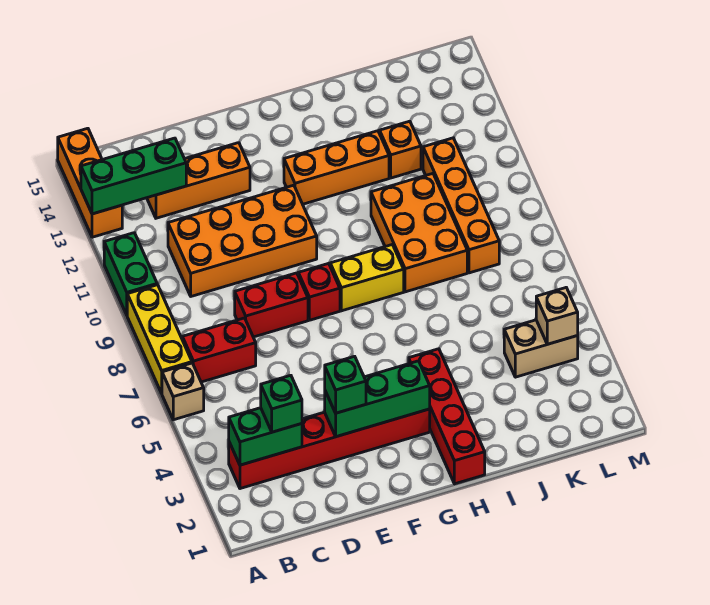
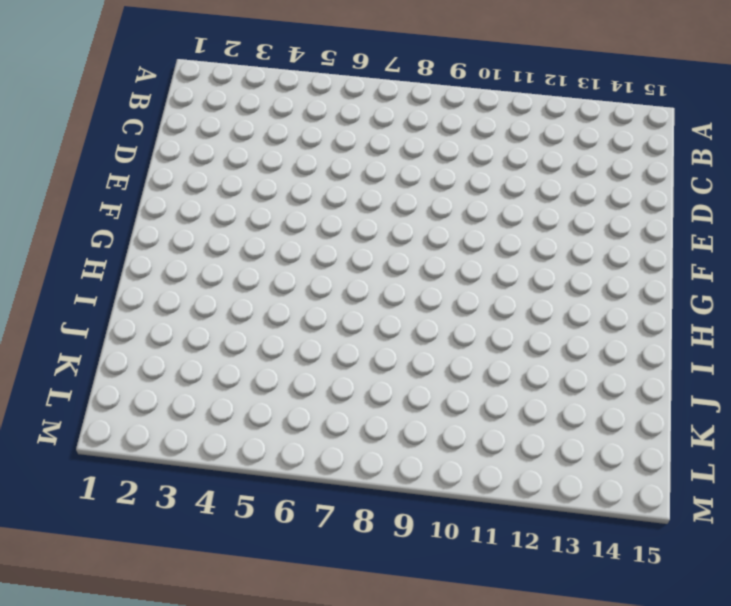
none -> tan 1x1 brick [162,363,204,420]
none -> yellow 1x3 brick [127,285,192,393]
none -> green 1x2 brick [104,233,157,315]

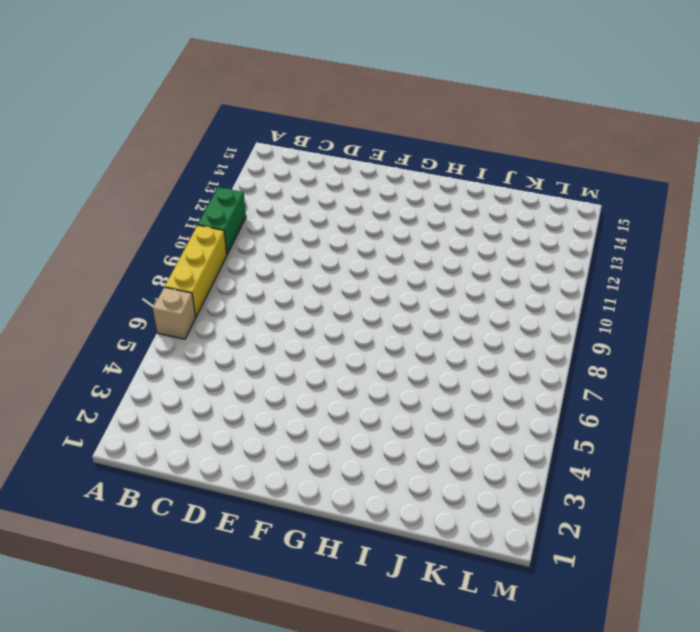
none -> orange 1x3 brick [58,128,122,237]
none -> red 1x6 brick [229,409,430,489]
none -> red 1x2 brick [182,318,256,382]

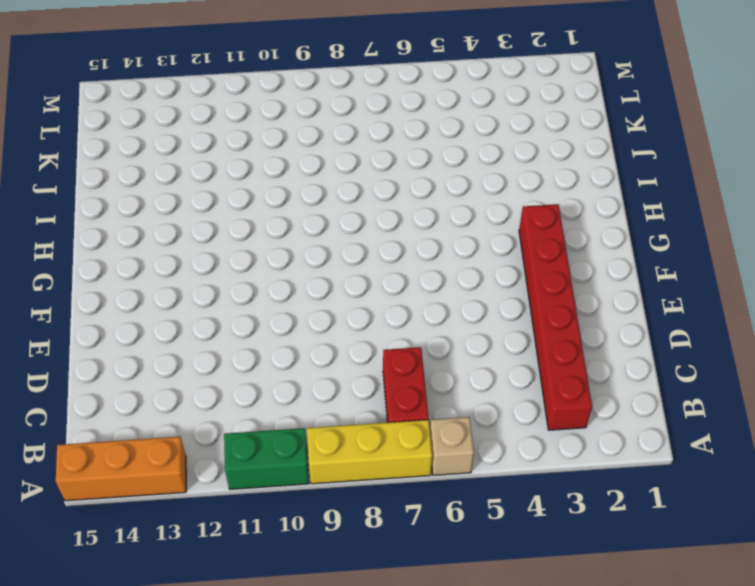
none -> orange 2x4 brick [168,185,317,296]
none -> orange 1x3 brick [147,143,250,218]
none -> red 1x2 brick [235,273,308,337]

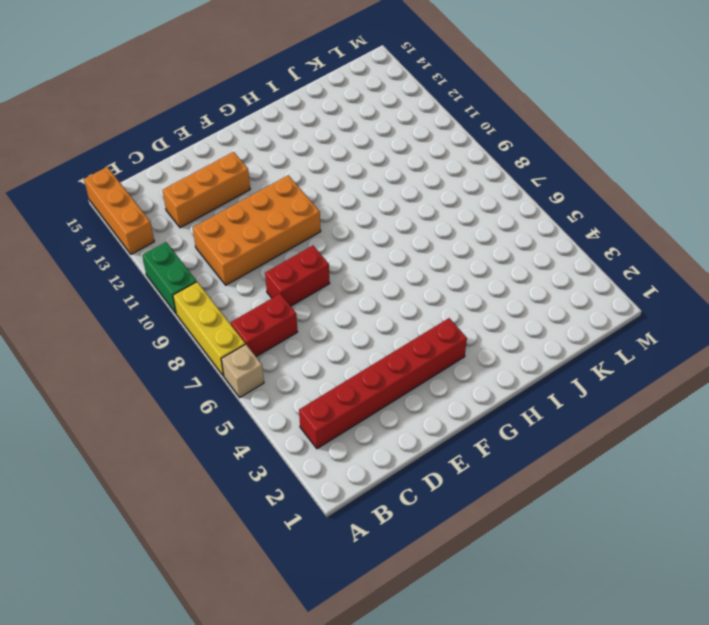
none -> red 1x1 brick [298,263,340,320]
none -> yellow 1x2 brick [330,245,404,311]
none -> orange 1x3 brick [284,131,389,204]

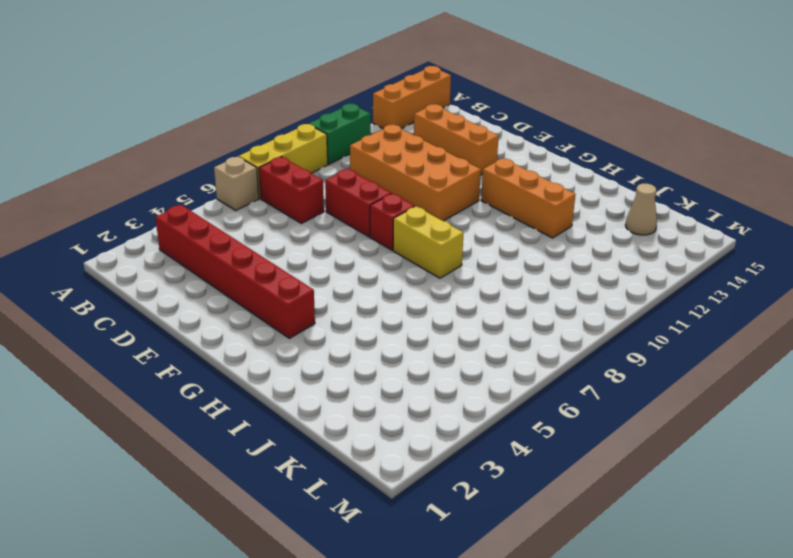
tan 1x1 cone [626,184,657,235] -> none
none -> red 1x4 brick [409,349,485,484]
none -> orange 2x3 brick [371,174,467,292]
none -> orange 1x1 brick [380,121,421,178]

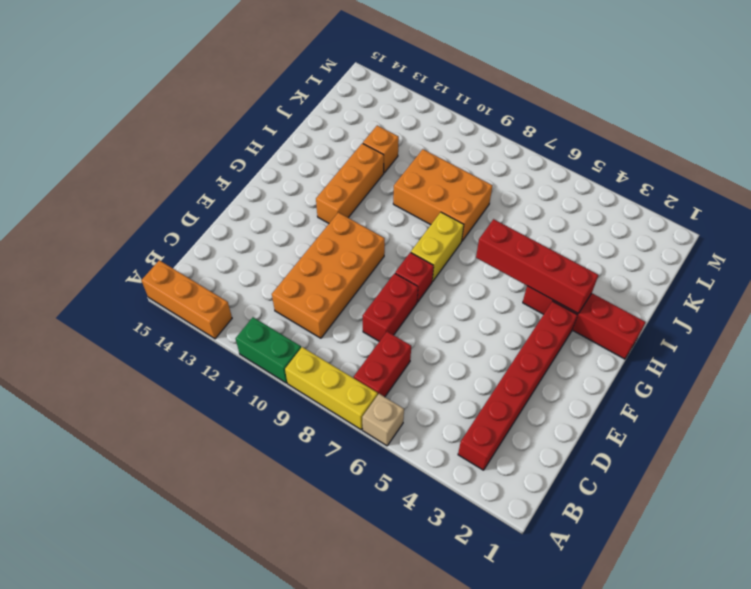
red 1x4 brick [476,219,598,313] -> none
none -> orange 1x3 brick [147,143,250,218]
none -> tan 1x2 brick [504,320,578,377]
none -> orange 1x4 brick [423,138,499,273]

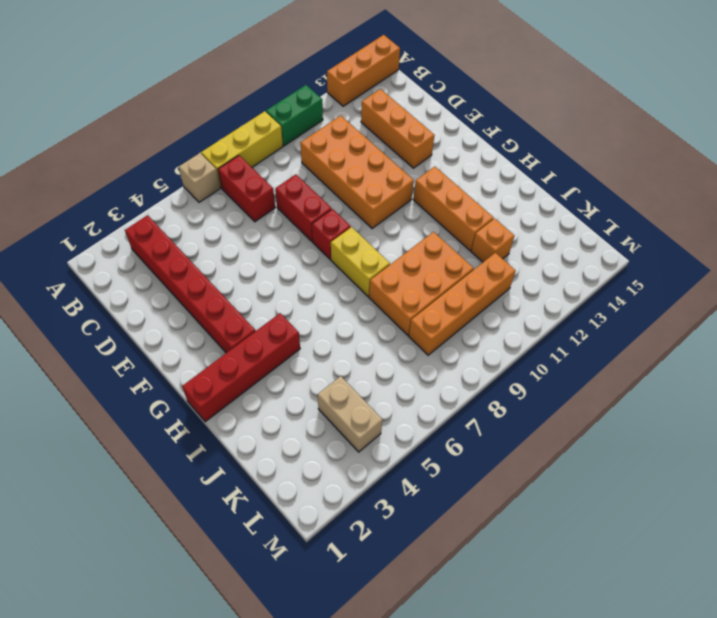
none -> green 1x3 brick [81,138,186,214]
none -> green 1x2 brick [229,408,302,465]
none -> green 1x3 brick [325,361,430,437]

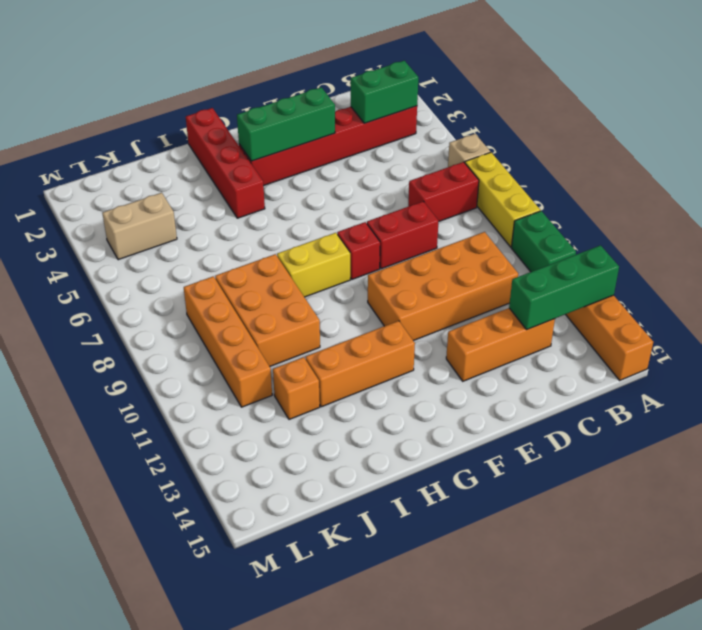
none -> tan 1x1 brick [536,288,578,344]
none -> green 1x1 brick [261,375,302,432]
none -> green 1x1 brick [325,356,366,413]

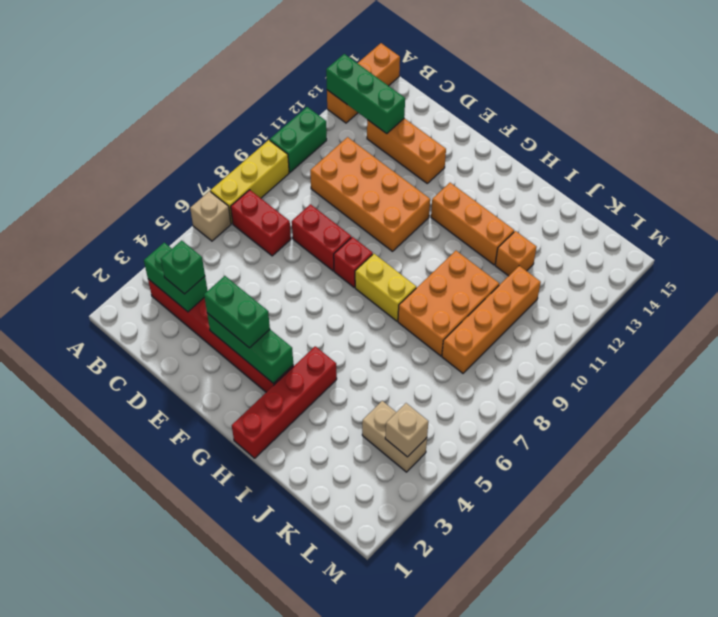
green 1x2 brick [204,276,270,348] -> green 1x1 brick [325,356,366,413]

